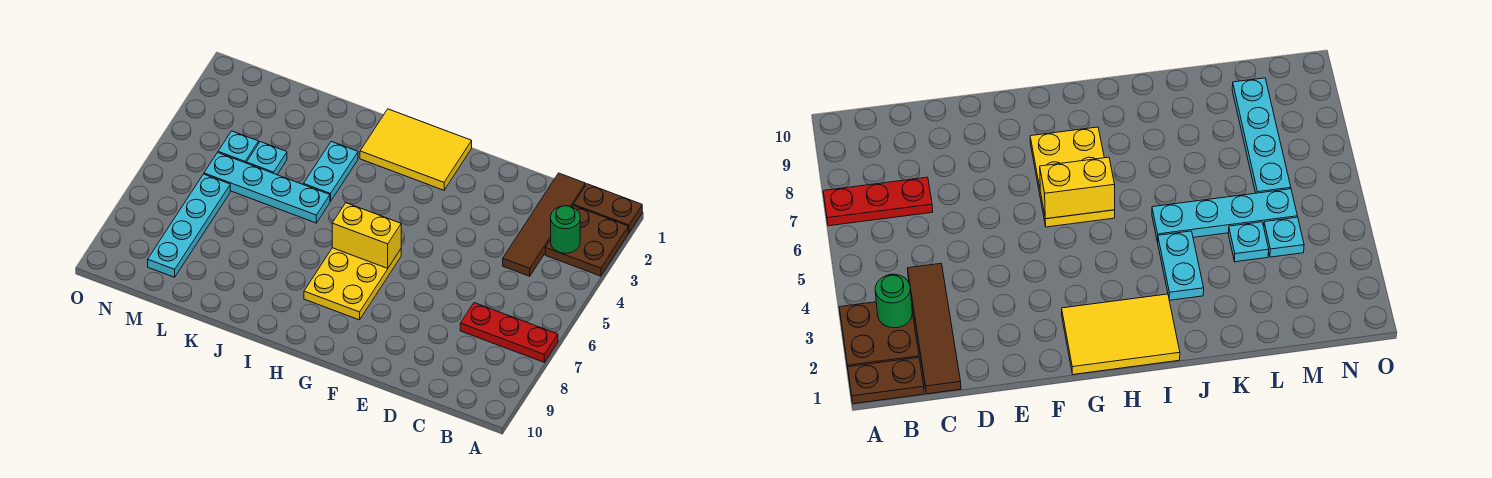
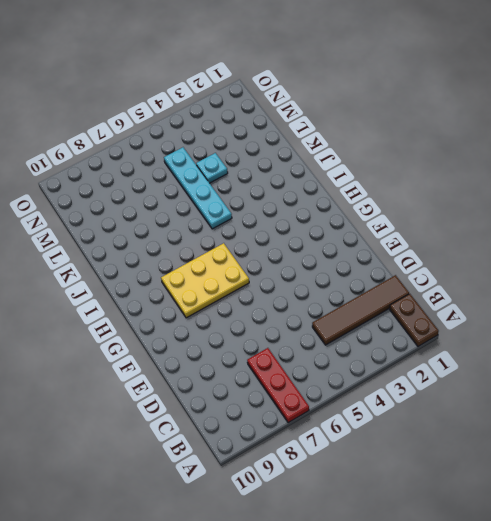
none -> brown 2x2 plate [545,206,628,276]
none -> yellow 2x3 tile [360,109,472,190]
none -> cyan 1x2 plate [303,141,358,201]

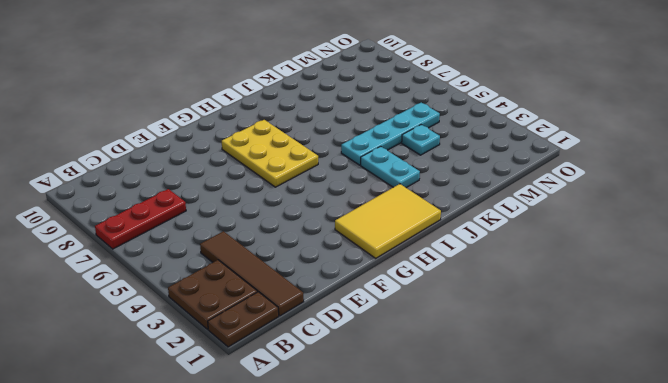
none -> cyan 1x1 plate [218,131,259,163]
none -> cyan 1x4 plate [148,174,230,277]
none -> green 1x1 round brick [551,206,580,253]

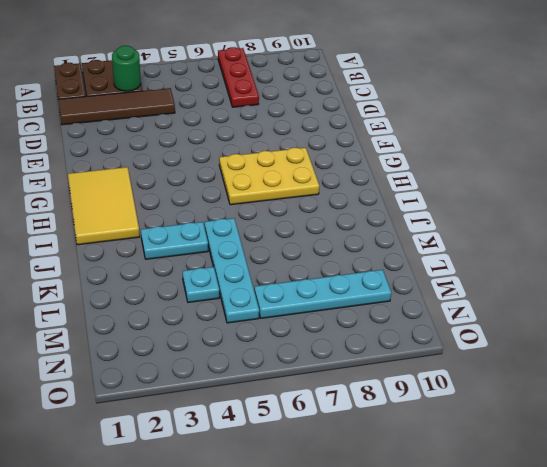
none -> cyan 1x1 plate [218,131,259,163]
none -> yellow 1x2 brick [332,203,401,268]

